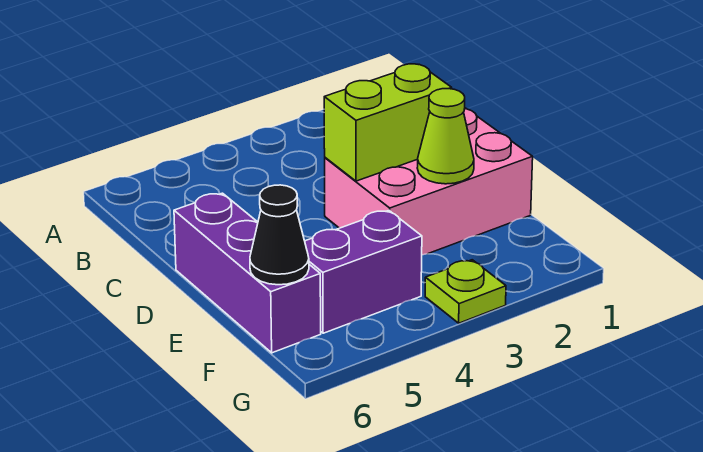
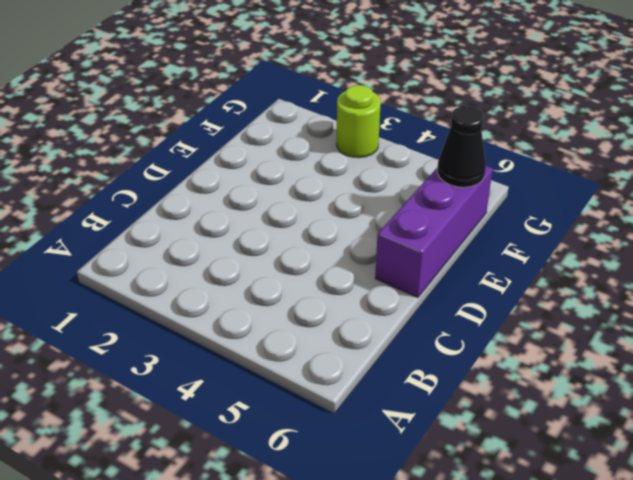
lime 1x1 round brick [336,85,381,158] -> lime 1x1 plate [425,260,506,323]
none -> pink 2x3 brick [325,108,533,255]
none -> purple 1x2 brick [305,211,422,333]

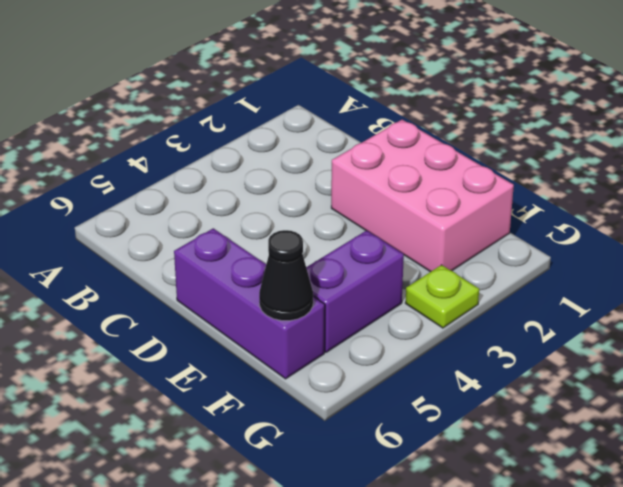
pink 2x3 brick [331,120,514,272] -> pink 2x3 brick turned to [325,108,533,255]
none -> lime 1x2 brick [324,64,452,181]
none -> lime 1x1 cone [417,89,474,184]

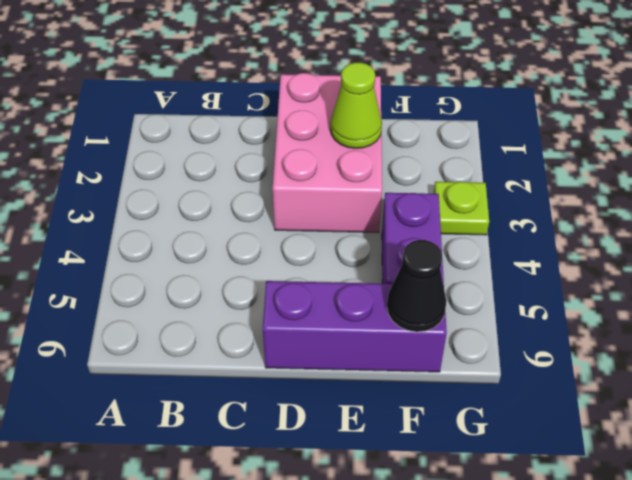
none -> lime 1x2 brick [324,64,452,181]

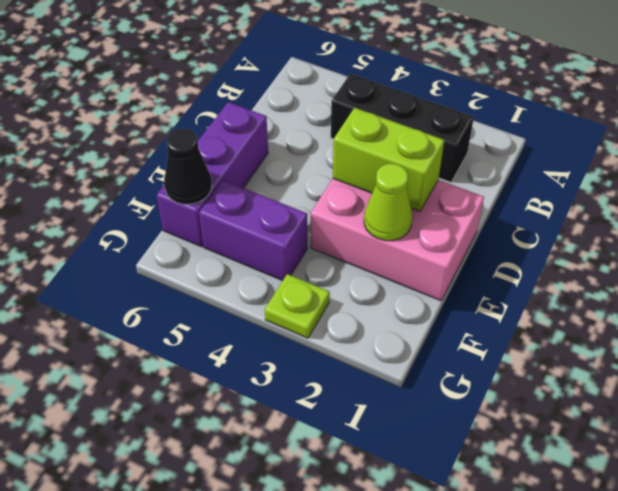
black 1x3 brick [331,74,474,182] -> none

